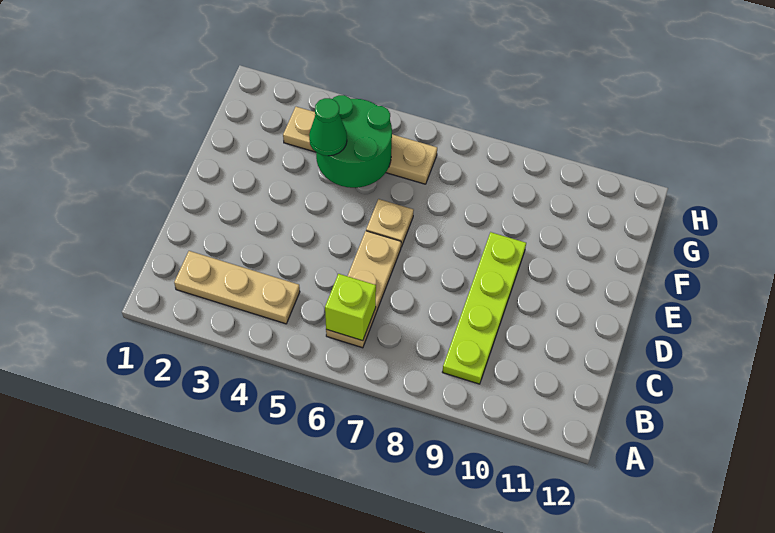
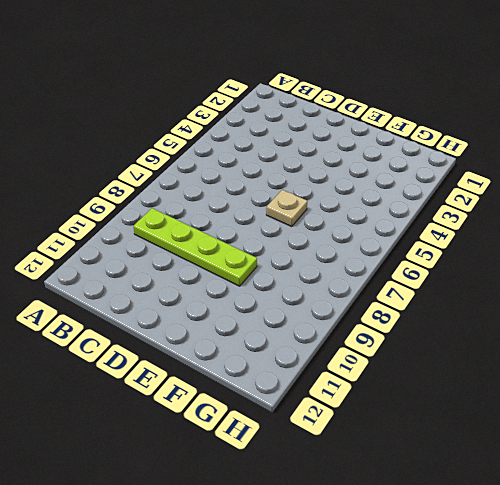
none -> tan 1x3 plate [174,251,300,324]
none -> tan 1x3 plate [326,231,401,348]

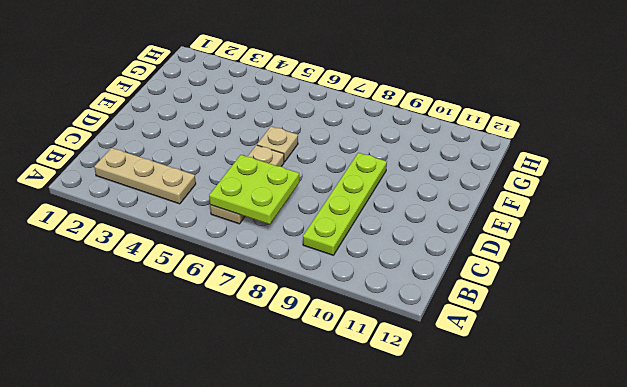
lime 2x2 plate [209,155,299,224] -> lime 1x1 brick [325,274,376,341]
none -> tan 1x4 plate [283,107,437,184]
none -> green 2x2 round brick [316,95,392,188]

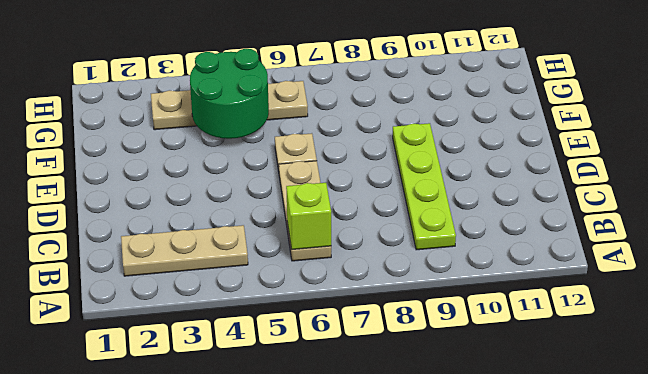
none -> green 1x1 cone [309,98,347,156]

